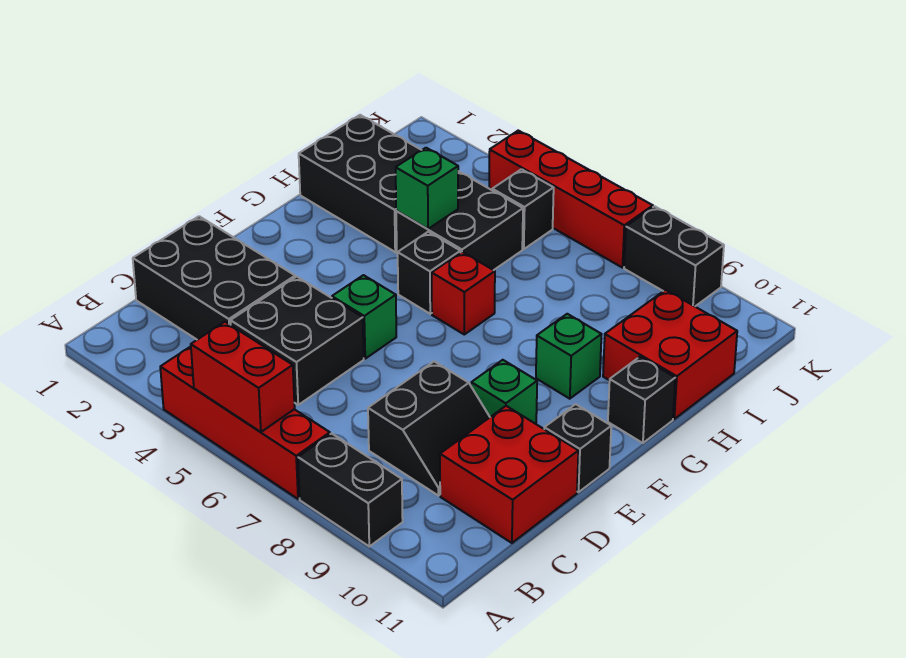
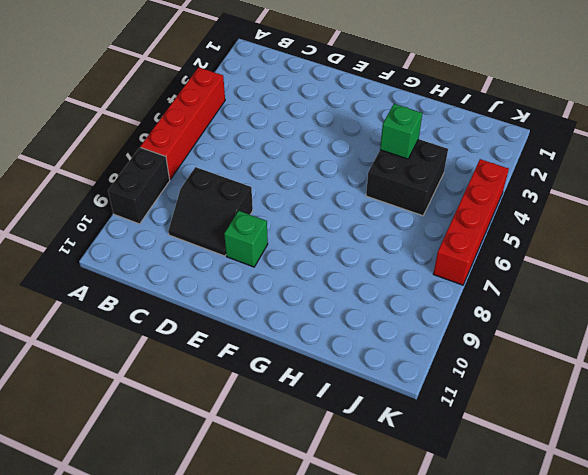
none -> black 2x3 brick [133,216,295,340]
none -> black 2x2 brick [230,277,364,405]
none -> red 2x2 brick [440,406,578,543]

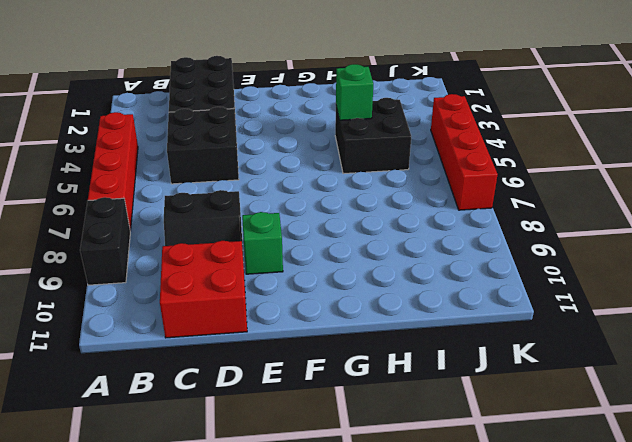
none -> green 1x1 brick [332,275,396,359]
none -> black 1x1 brick [544,404,611,492]
none -> black 1x1 brick [398,232,460,314]

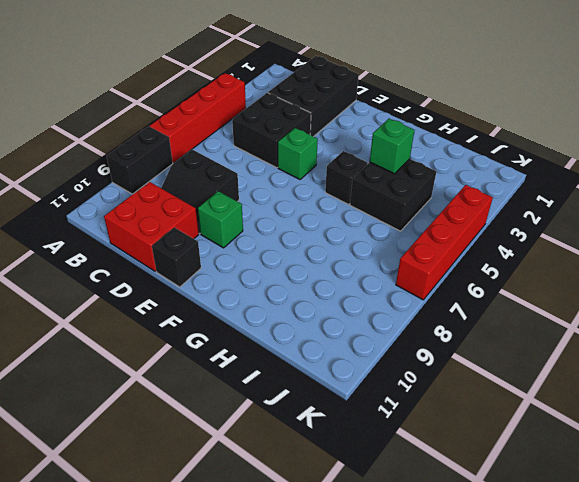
none -> red 1x1 brick [432,252,495,334]
none -> green 1x1 brick [536,314,602,399]
none -> black 1x1 brick [608,357,675,443]

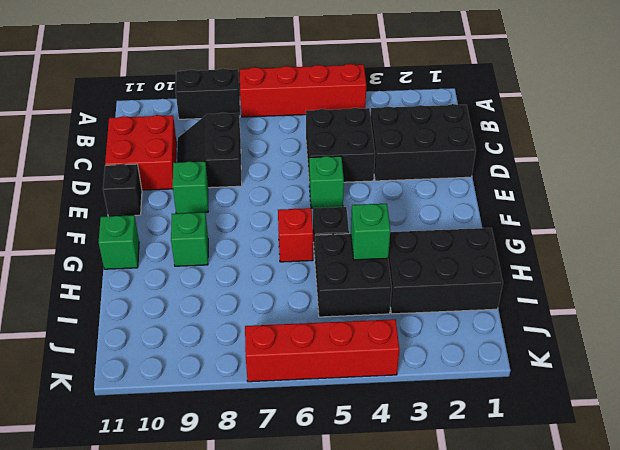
green 1x1 brick [98,215,139,269] -> black 1x1 brick [608,357,675,443]
none -> red 2x2 brick [603,290,737,419]
none -> black 1x1 brick [492,169,554,249]
none -> black 1x2 brick [624,206,724,306]

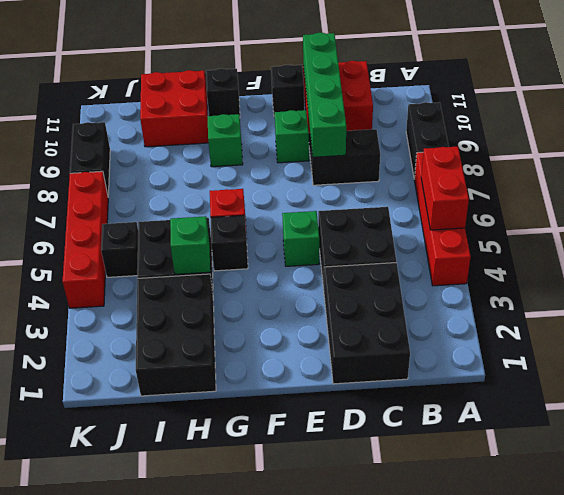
green 1x4 brick [303,33,346,157] -> none

